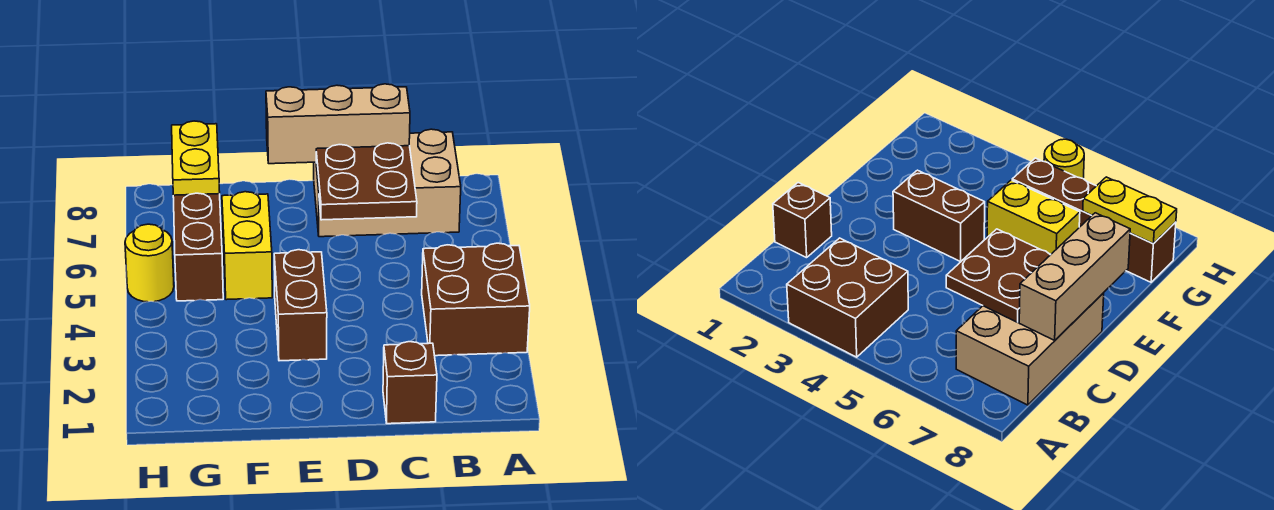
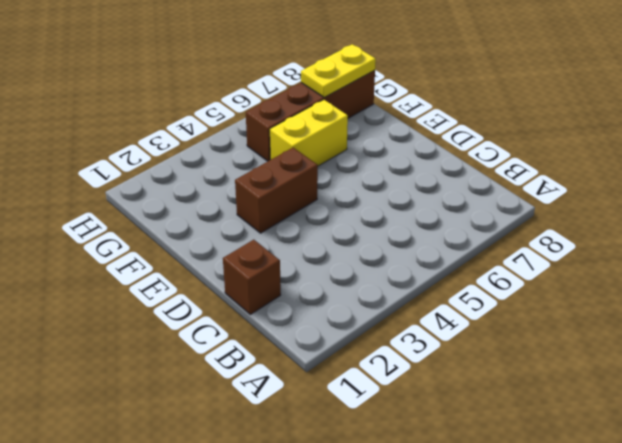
none -> brown 2x2 brick [422,243,530,356]
none -> tan 2x3 brick [314,129,461,237]

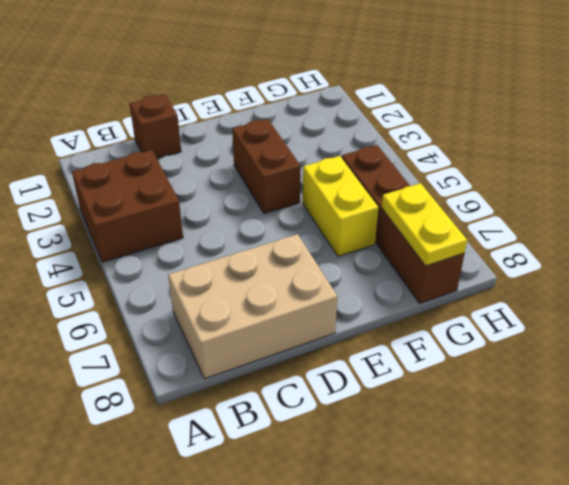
none -> yellow 1x1 round brick [125,224,174,302]
none -> brown 2x2 plate [316,143,417,220]

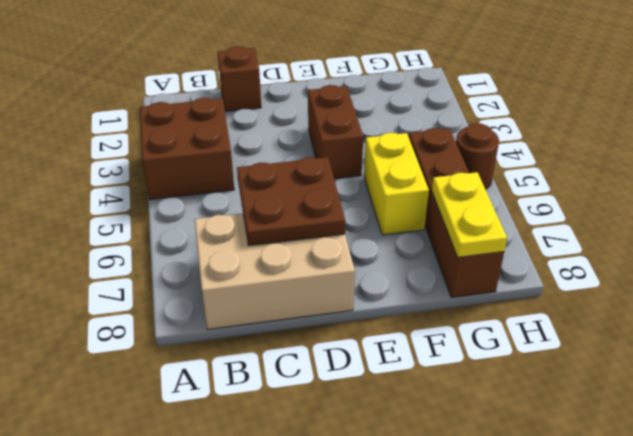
brown 1x1 round brick [456,123,499,189] -> yellow 1x1 round brick [125,224,174,302]
none -> tan 1x3 brick [266,84,410,164]

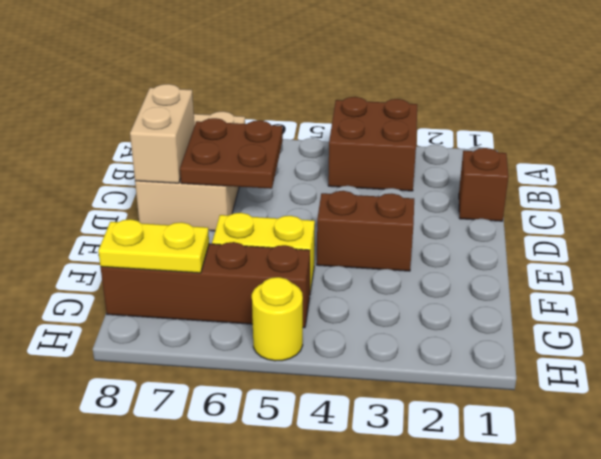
tan 1x2 brick [130,84,194,183] -> tan 1x3 brick [266,84,410,164]

